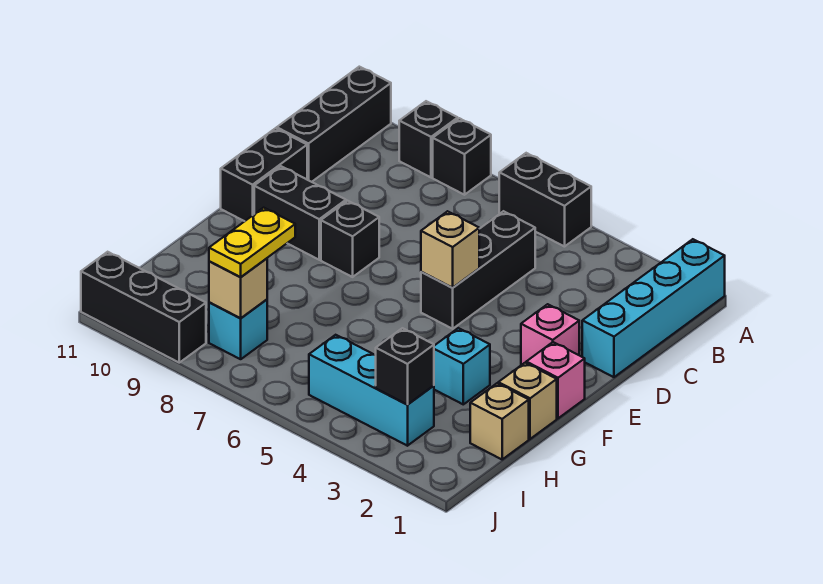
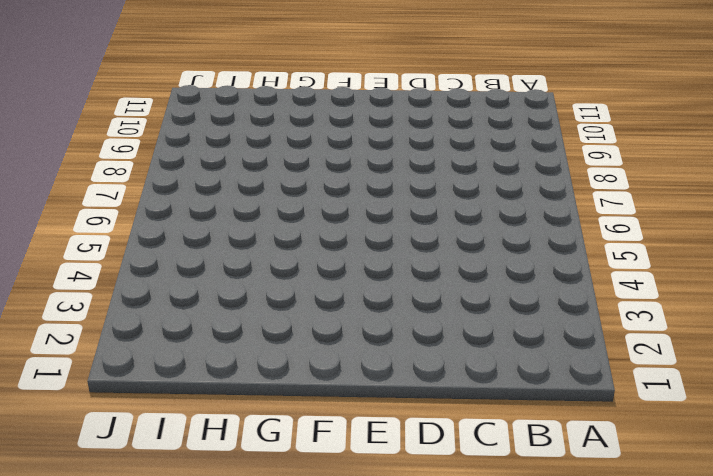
none -> cyan 1x4 brick [582,239,725,377]
none -> black 1x2 brick [499,153,591,247]
none -> black 1x1 brick [433,118,491,195]

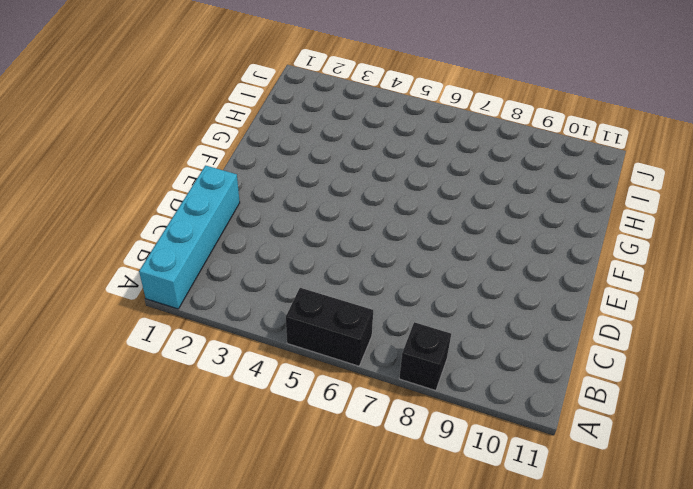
none -> black 1x1 brick [399,101,458,177]
none -> black 1x3 brick [277,67,391,182]
none -> black 1x3 brick [421,211,535,329]

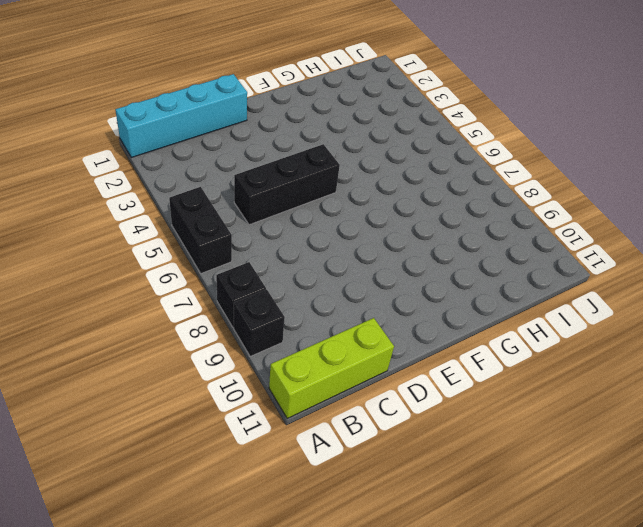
lime 1x3 brick [269,318,394,418] -> black 1x3 brick [277,67,391,182]
none -> black 1x2 brick [221,128,307,221]
none -> pink 1x1 brick [521,304,579,365]
none -> black 1x1 brick [321,201,379,277]

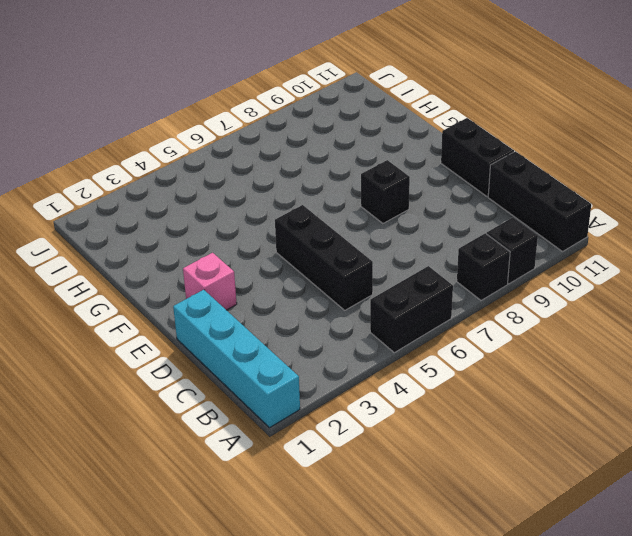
none -> black 1x2 brick [254,166,346,260]
none -> pink 1x1 brick [526,342,585,418]
none -> tan 1x1 brick [498,363,557,439]

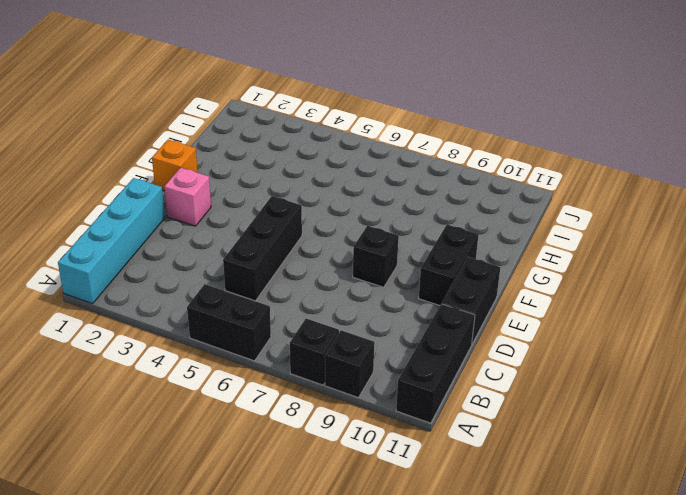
black 1x2 brick [419,225,479,306] -> black 1x2 brick turned to [254,166,346,260]
orange 1x1 brick [152,140,198,191] -> pink 1x1 brick [526,342,585,418]
none -> tan 1x1 brick [498,363,557,439]
none -> cyan 1x1 brick [434,328,490,404]
none -> tan 1x1 brick [470,383,529,459]

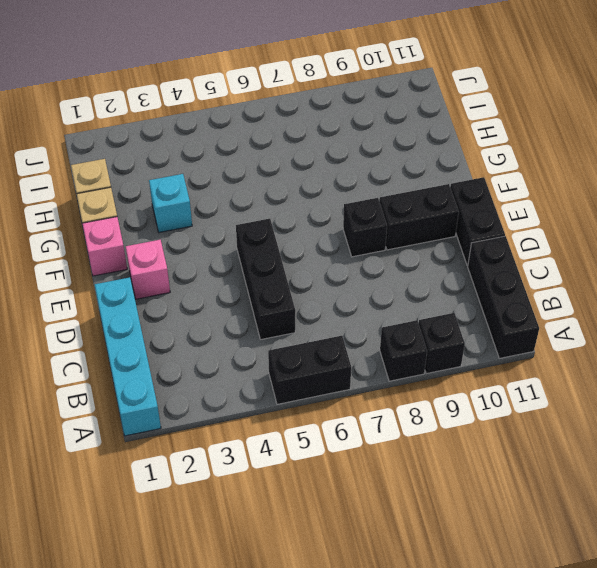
none -> cyan 1x3 brick [309,335,434,446]
none -> cyan 1x1 brick [209,300,267,359]
none -> black 1x3 brick [81,252,206,363]

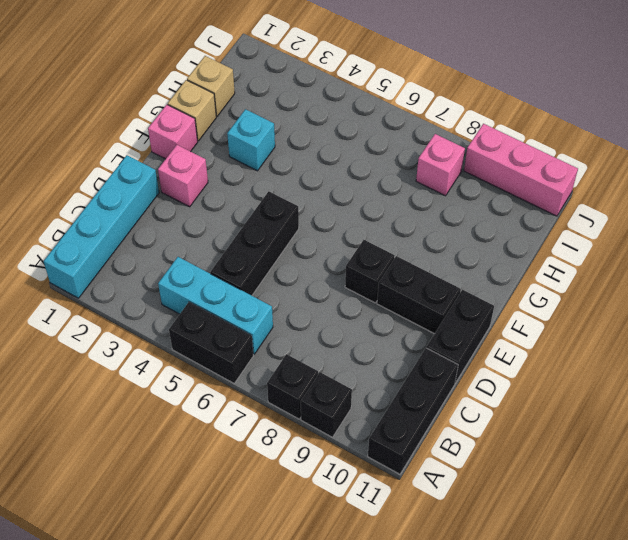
cyan 1x3 brick [158,257,273,354] -> cyan 1x3 brick moved to [309,335,434,446]
pink 1x1 brick [416,134,465,196] -> cyan 1x1 brick [209,300,267,359]
pink 1x3 brick [464,124,578,216] -> black 1x3 brick [81,252,206,363]
none -> tan 1x1 brick [421,211,479,288]
none -> black 1x1 brick [376,328,434,405]
none -> tan 1x1 brick [209,258,267,318]

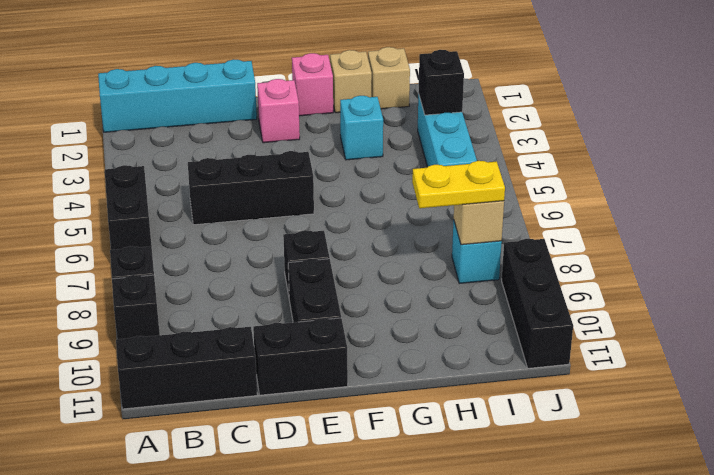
none -> tan 1x1 brick [421,211,479,288]

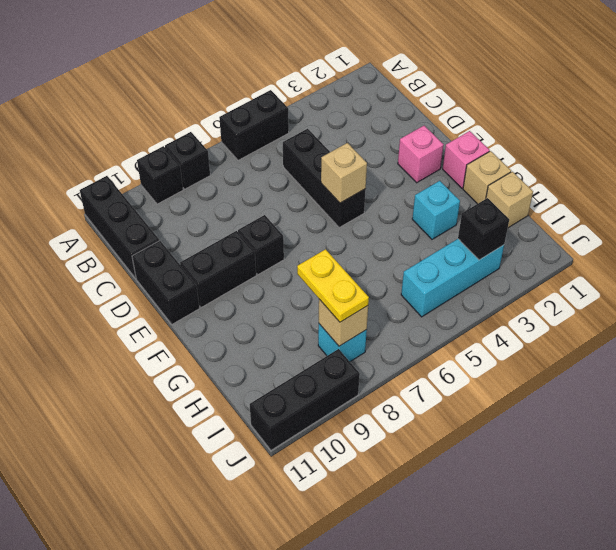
none -> cyan 1x4 brick [582,239,725,377]

